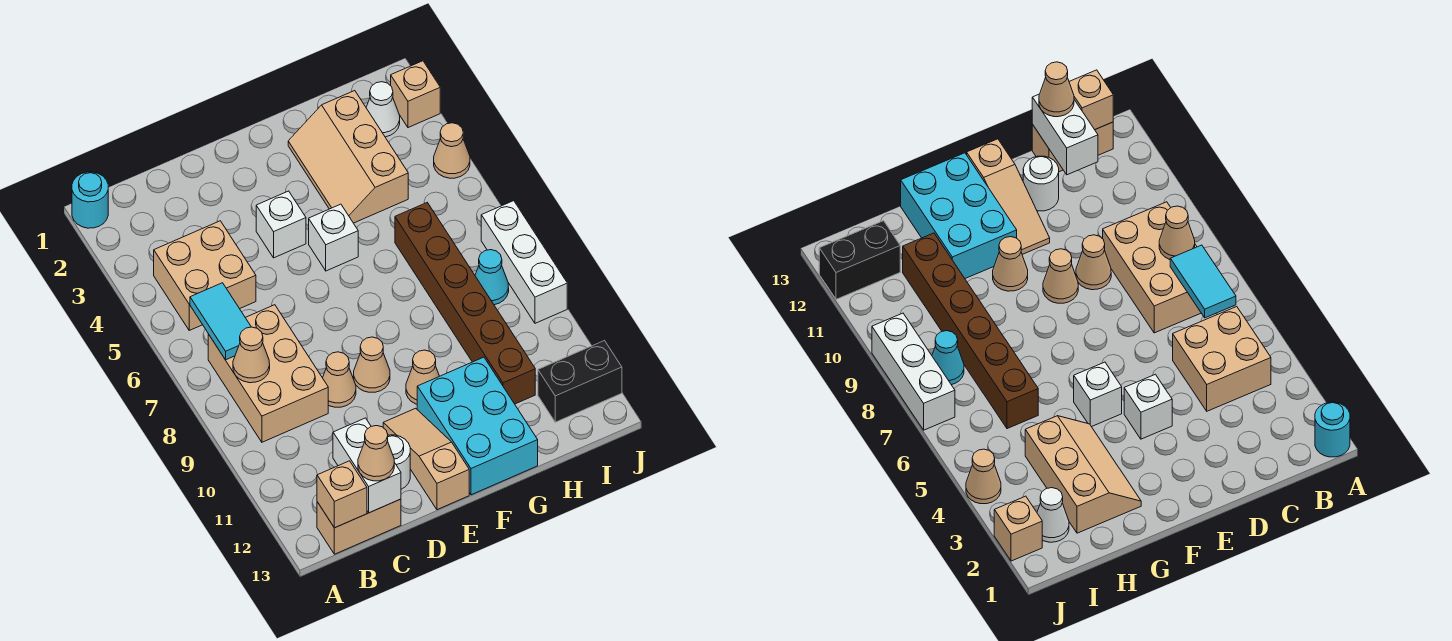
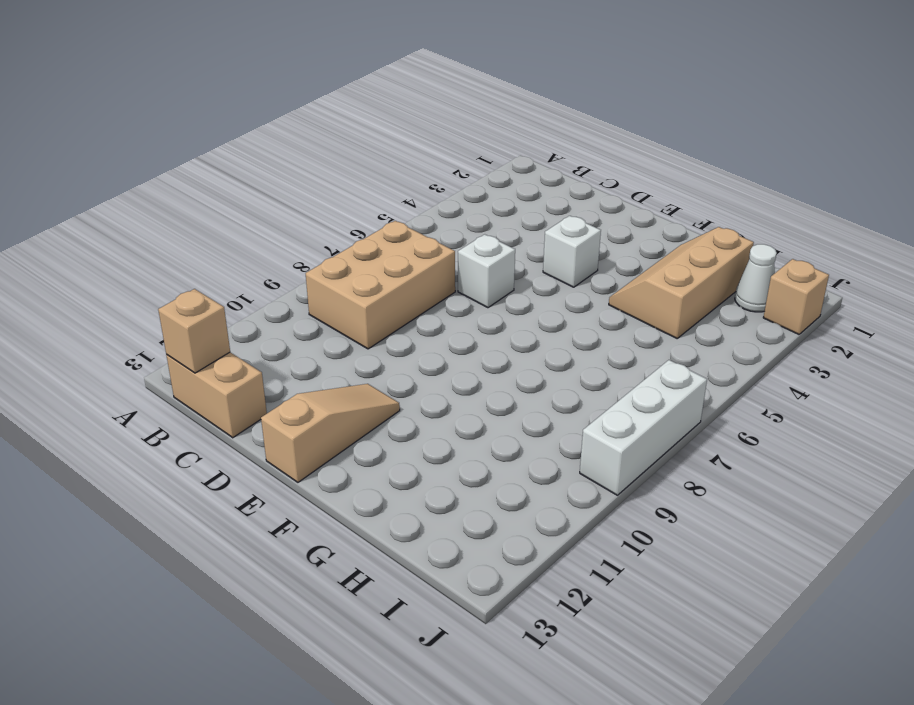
white 1x1 brick [458,234,515,308] -> white 1x1 brick moved to [309,204,358,271]
none -> cyan 1x1 round brick [72,172,108,228]
none -> tan 2x2 brick [154,221,256,330]
none -> tan 1x1 cone [323,352,356,407]

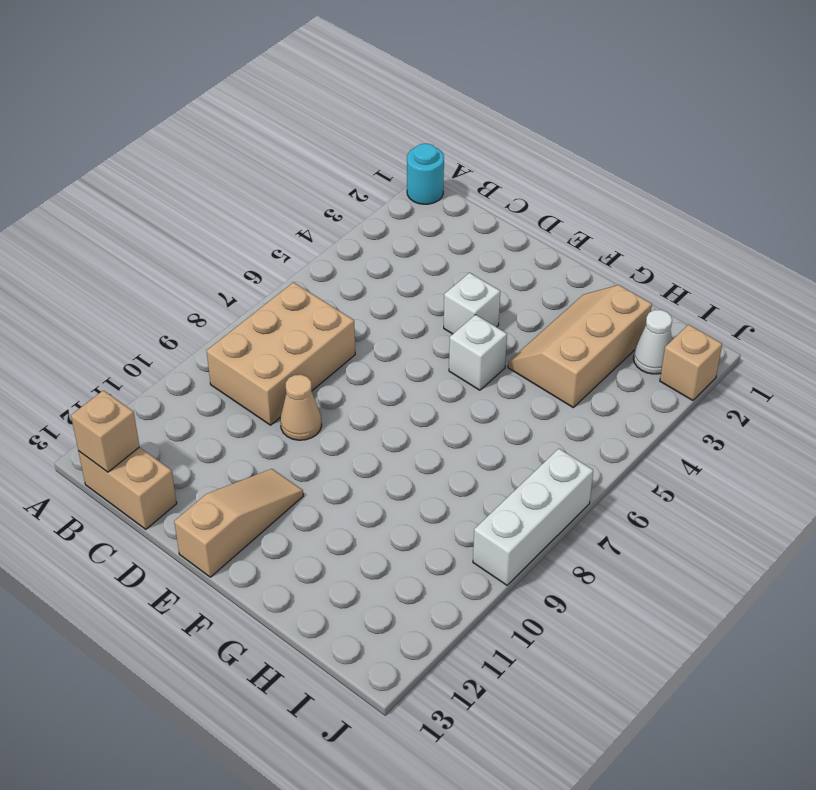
none -> tan 2x2 brick [154,221,256,330]
none -> white 1x1 round brick [388,435,410,489]
none -> tan 1x1 cone [354,337,390,392]

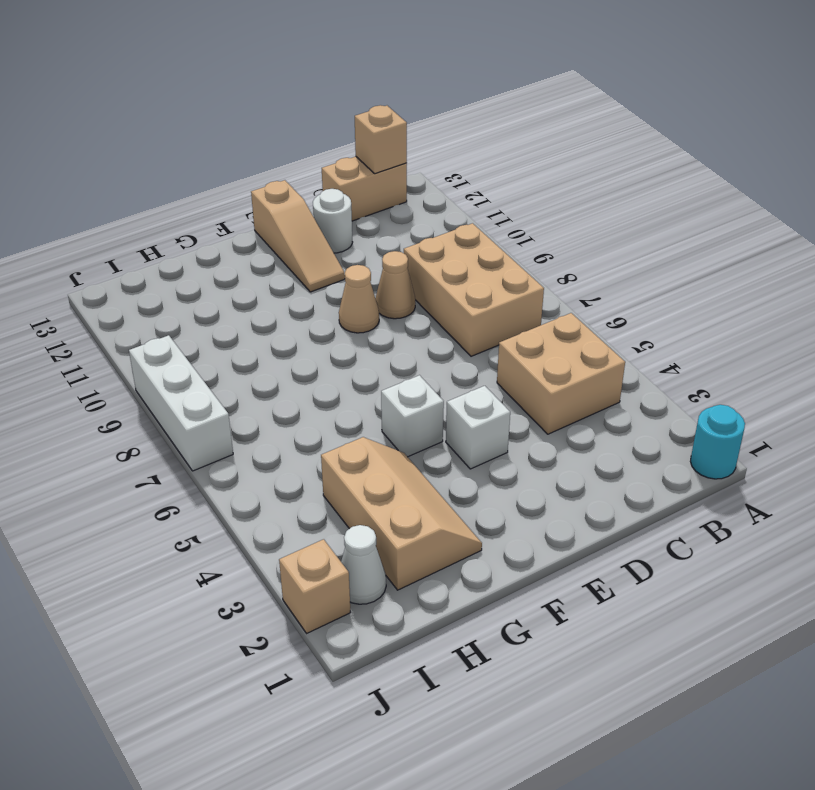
none -> tan 1x1 cone [406,350,439,404]
none -> cyan 2x3 brick [417,357,538,495]
none -> brown 1x6 brick [395,203,535,404]

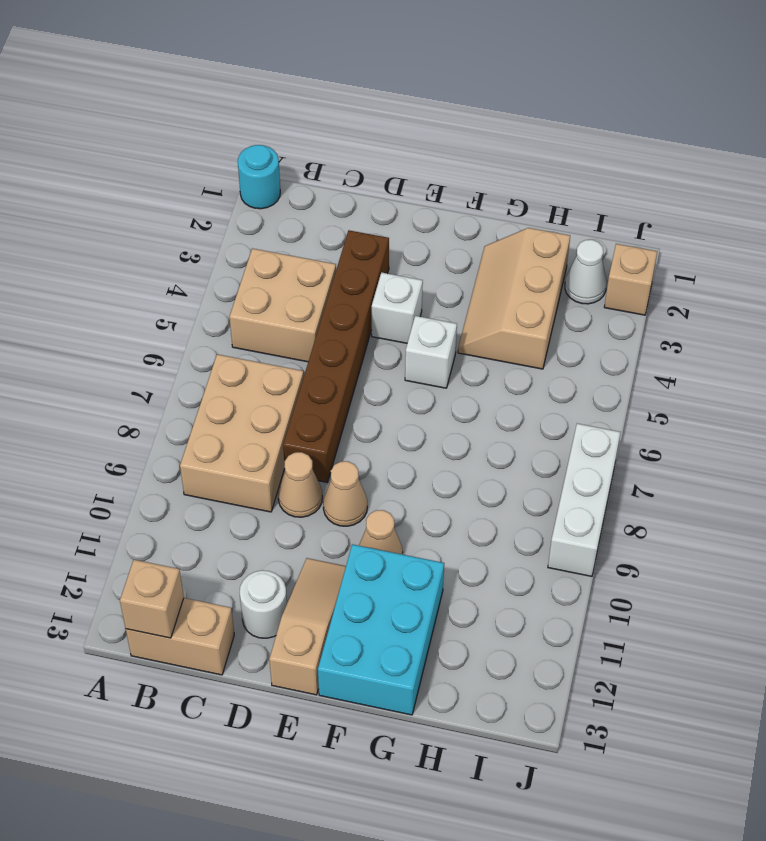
brown 1x6 brick [283,230,389,482] -> brown 1x6 brick moved to [395,203,535,404]
none -> cyan 1x1 cone [475,250,509,305]
none -> black 1x2 brick [538,341,622,422]
none -> tan 1x1 cone [434,123,470,178]

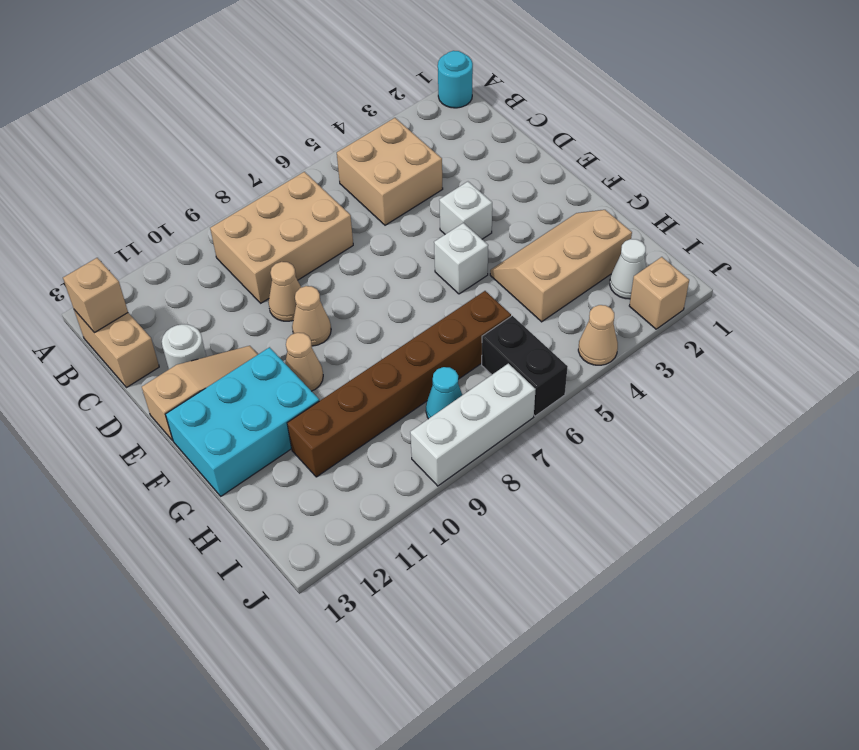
black 1x2 brick [482,316,568,416] -> black 1x2 brick moved to [538,341,622,422]
none -> cyan 1x2 tile [190,283,251,360]
none -> tan 1x1 cone [233,327,270,383]
none -> white 1x2 brick [333,418,401,513]

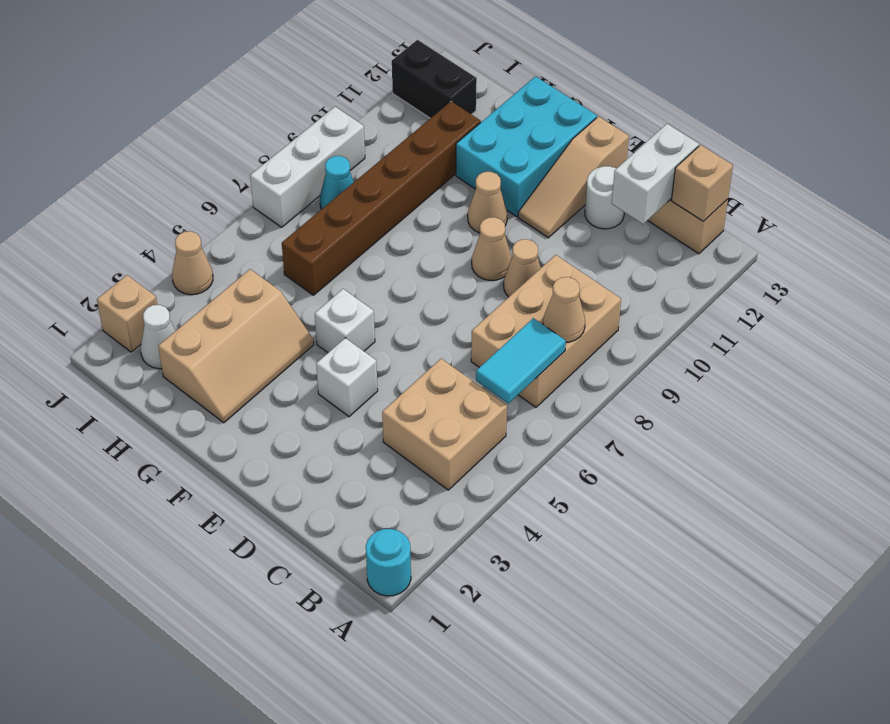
none -> tan 1x1 cone [358,426,394,481]

